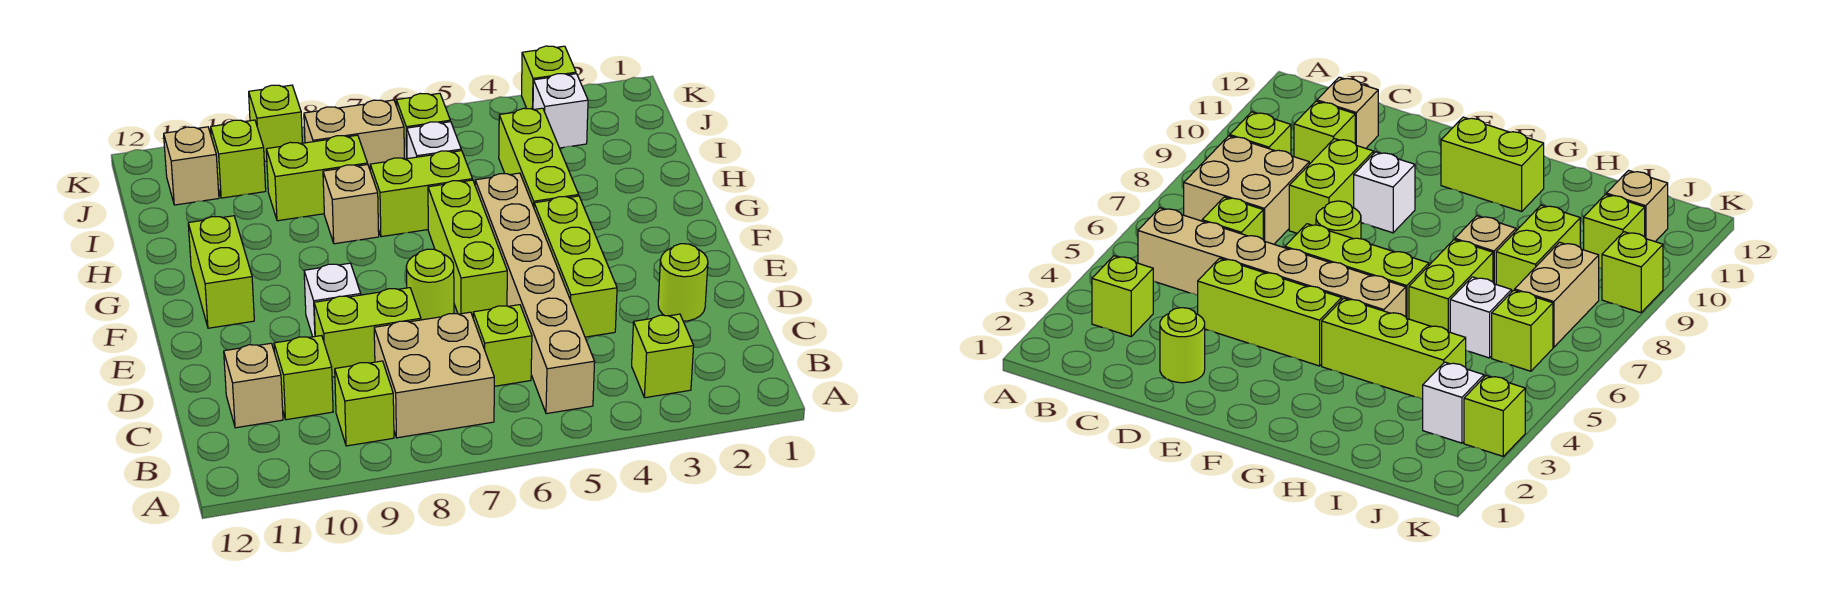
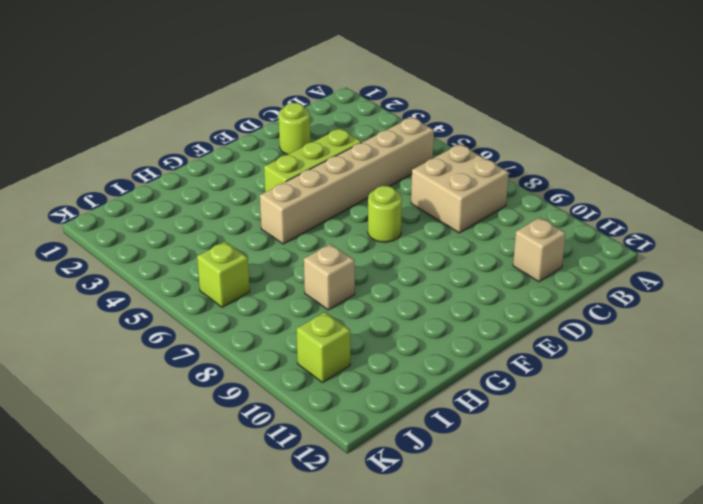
none -> lime 1x1 brick [632,314,694,398]
none -> lime 1x1 brick [335,361,394,446]
none -> lime 1x1 brick [473,305,532,386]

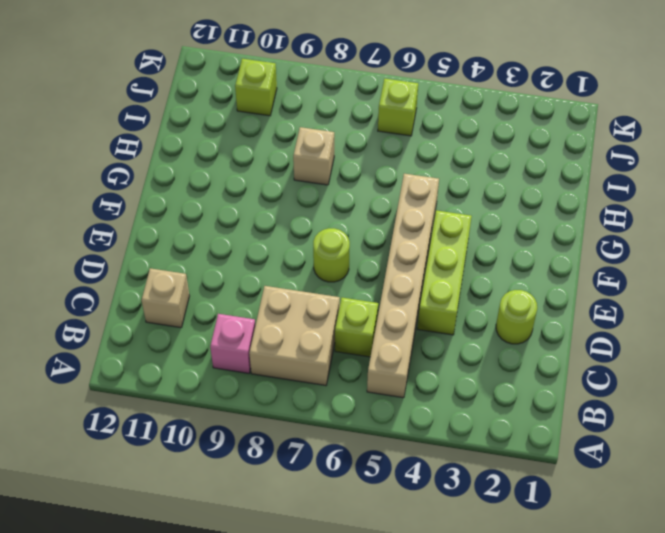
pink 1x1 brick [210,314,255,373] -> lime 1x1 brick [335,361,394,446]
none -> lime 1x1 brick [632,314,694,398]
none -> lime 1x1 brick [274,336,333,420]
none -> lime 1x2 brick [314,288,421,377]

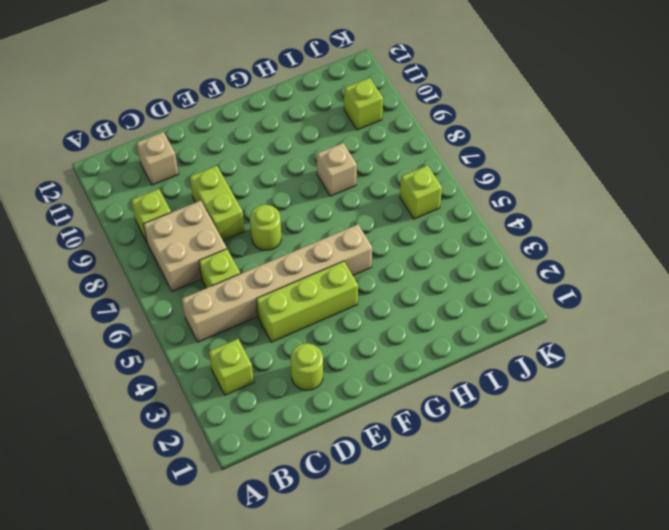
none -> lime 1x1 brick [274,336,333,420]
none -> lime 1x3 brick [428,180,507,316]
none -> white 1x1 brick [304,263,361,337]

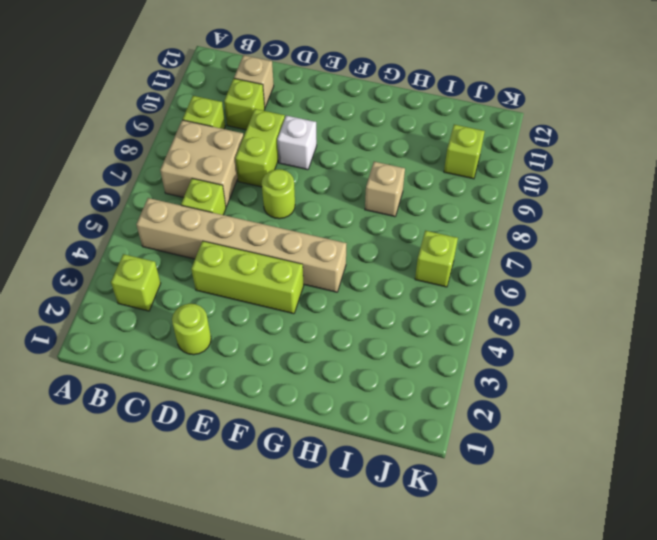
none -> lime 1x3 brick [428,180,507,316]
none -> lime 1x2 brick [188,216,254,328]
none -> lime 1x3 brick [499,108,579,207]

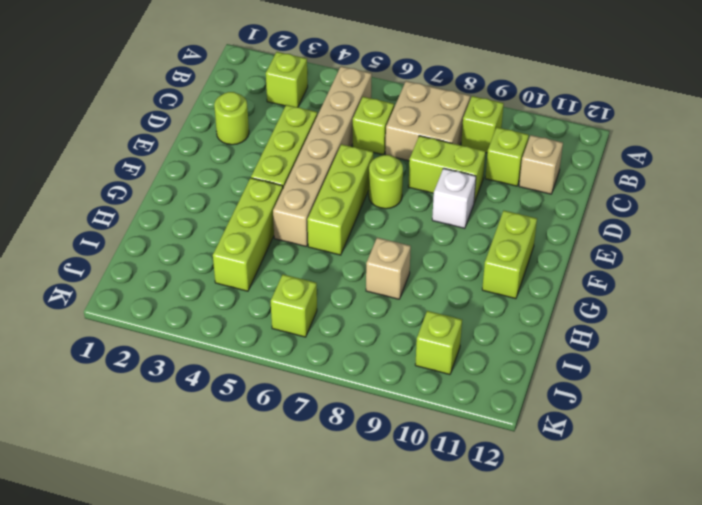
none -> lime 1x2 brick [370,151,472,237]
none -> white 1x1 brick [407,122,461,159]
none -> lime 1x2 brick [266,135,368,221]

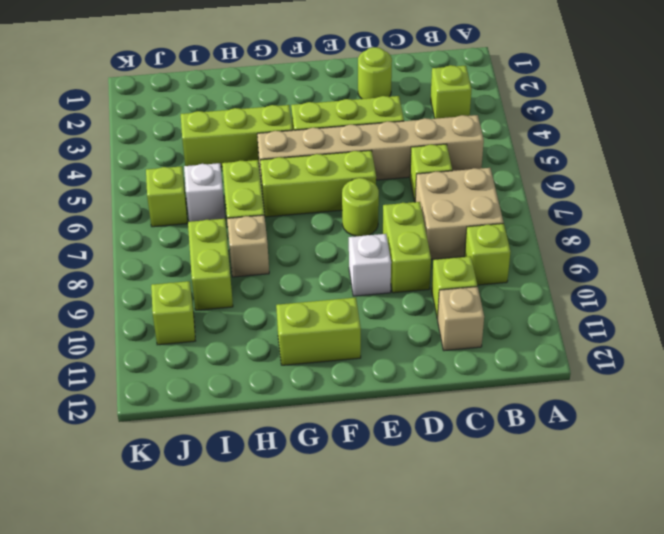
none -> white 1x1 brick [533,74,588,148]
none -> tan 1x2 brick [304,100,404,169]
none -> tan 1x1 brick [164,127,219,205]

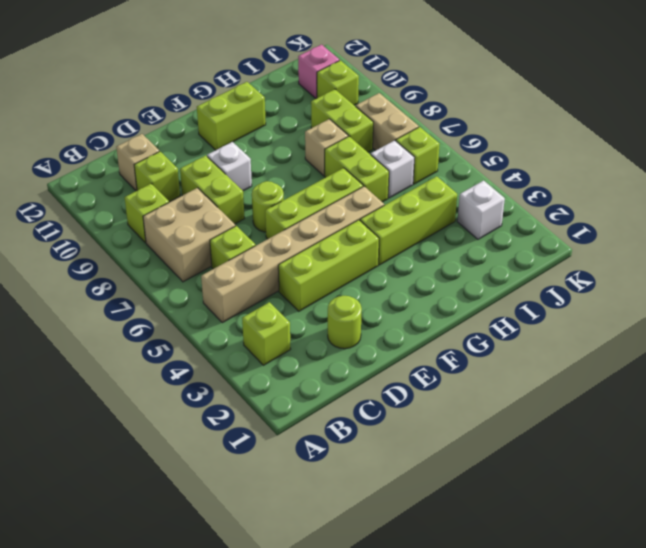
pink 1x1 brick [298,45,339,98] -> tan 1x1 brick [164,127,219,205]
none -> lime 1x1 brick [521,46,576,109]
none -> lime 1x1 brick [249,85,302,161]

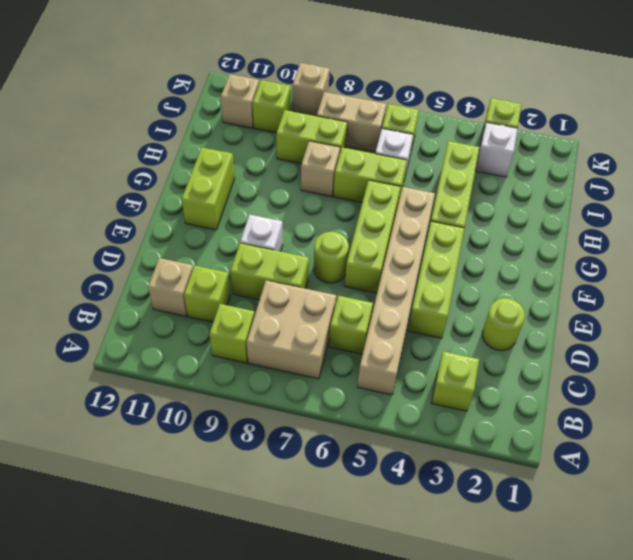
tan 1x1 brick [293,63,330,115] -> lime 1x1 brick [249,85,302,161]

